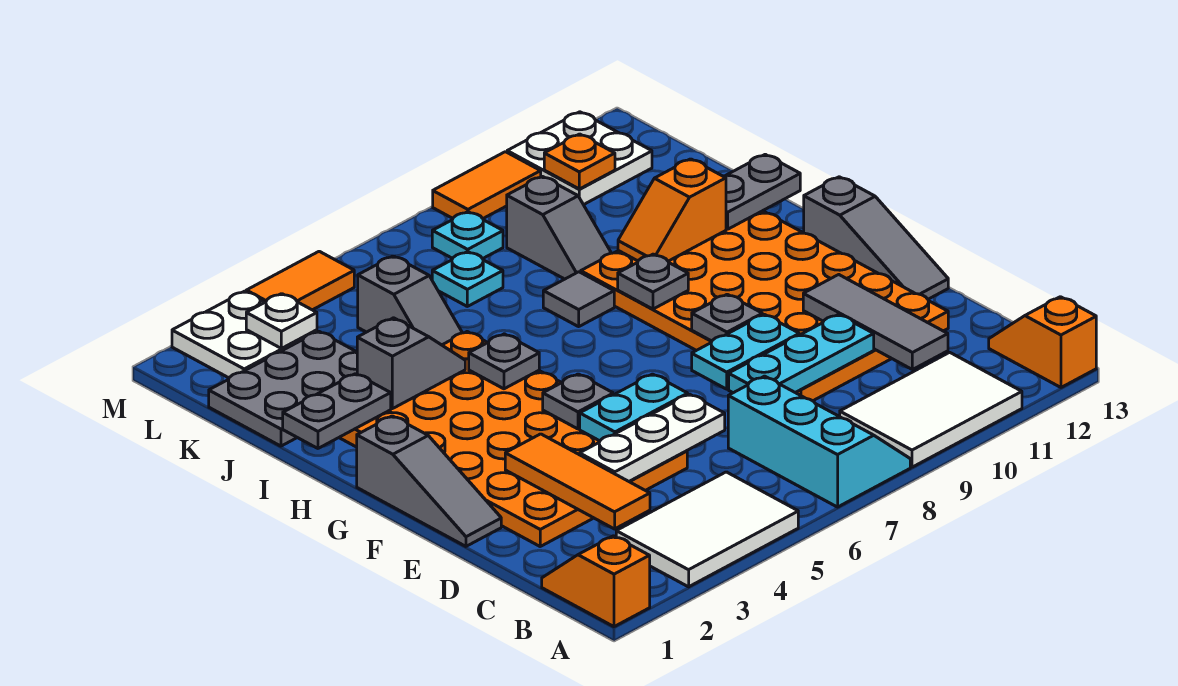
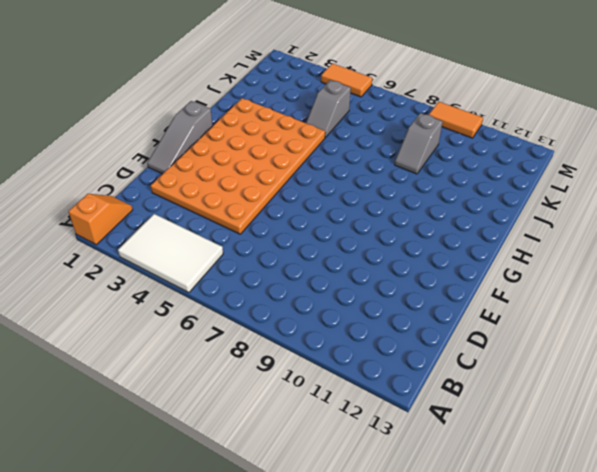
none -> cyan 2x3 slope [728,376,910,507]
none -> white 2x3 tile [840,352,1022,467]
none -> orange 1x2 slope [989,297,1096,387]
none -> orange 4x6 plate [581,211,948,401]

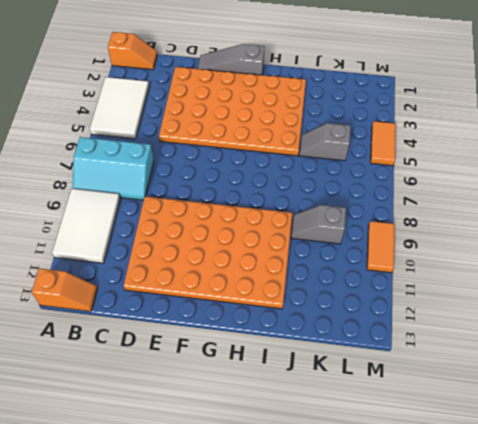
none -> grey 1x3 slope [804,177,948,299]
none -> grey 1x1 tile [543,272,614,327]
none -> grey 2x3 plate [209,331,357,446]
none -> cyan 1x1 plate [432,252,503,306]

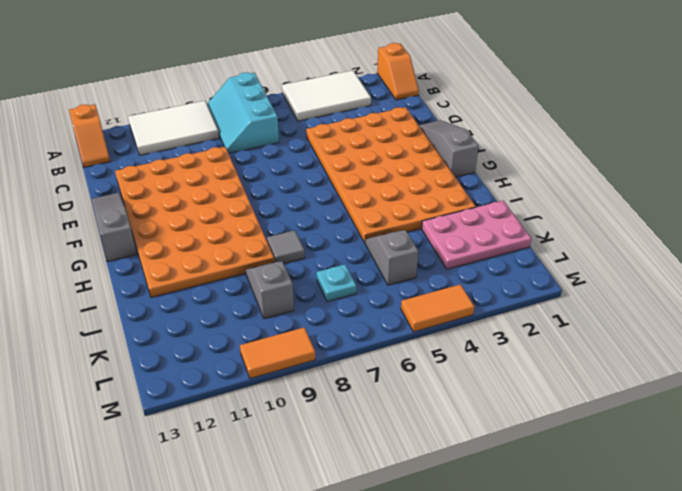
pink 2x3 plate [422,201,531,269] -> grey 2x3 plate [209,331,357,446]
none -> white 2x2 plate [172,291,317,378]
none -> cyan 1x1 plate [432,212,503,259]
none -> white 2x2 plate [507,112,652,205]
none -> orange 1x3 tile [505,434,650,529]

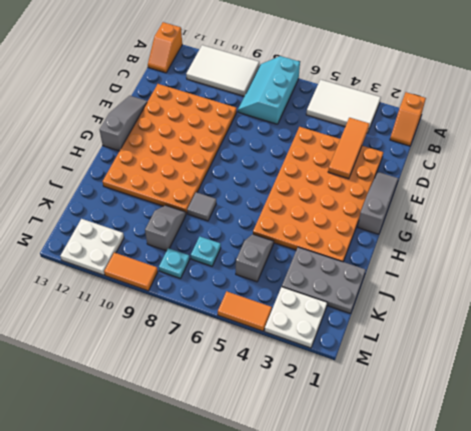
none -> grey 1x3 tile [803,275,948,370]
none -> white 1x3 plate [580,394,725,481]
none -> cyan 1x3 plate [729,315,874,393]
none -> cyan 1x2 plate [580,374,688,441]

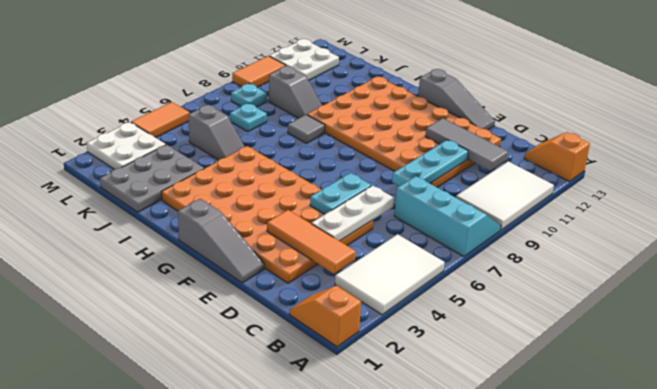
none -> cyan 1x2 plate [692,314,799,389]
none -> grey 1x1 plate [543,374,613,429]
none -> grey 1x1 plate [692,294,762,341]
none -> grey 1x1 plate [469,334,539,389]

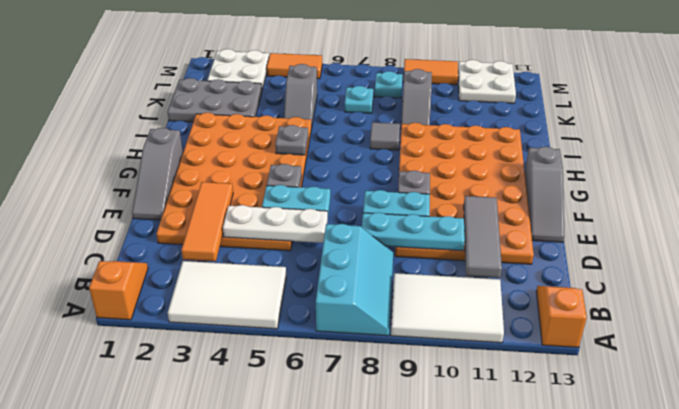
none -> grey 1x1 plate [618,254,688,309]
none -> grey 1x2 plate [283,374,391,448]
none -> grey 1x2 slope [357,318,465,409]
none -> orange 1x2 slope [618,159,726,261]

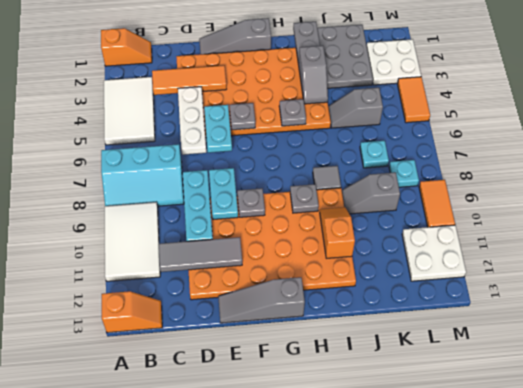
none -> grey 1x2 plate [723,154,800,229]
none -> white 1x1 plate [246,294,317,348]
none -> orange 1x1 plate [544,134,615,189]

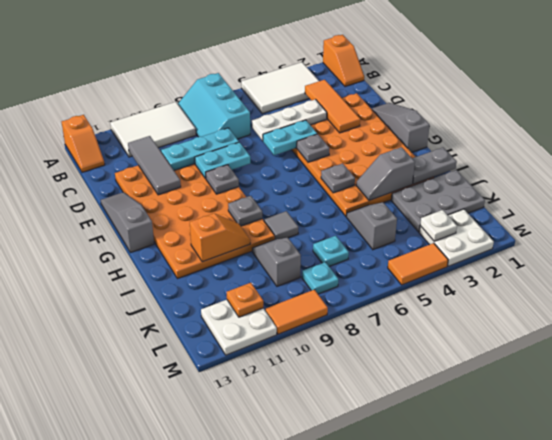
none -> grey 1x2 plate [723,154,800,229]

